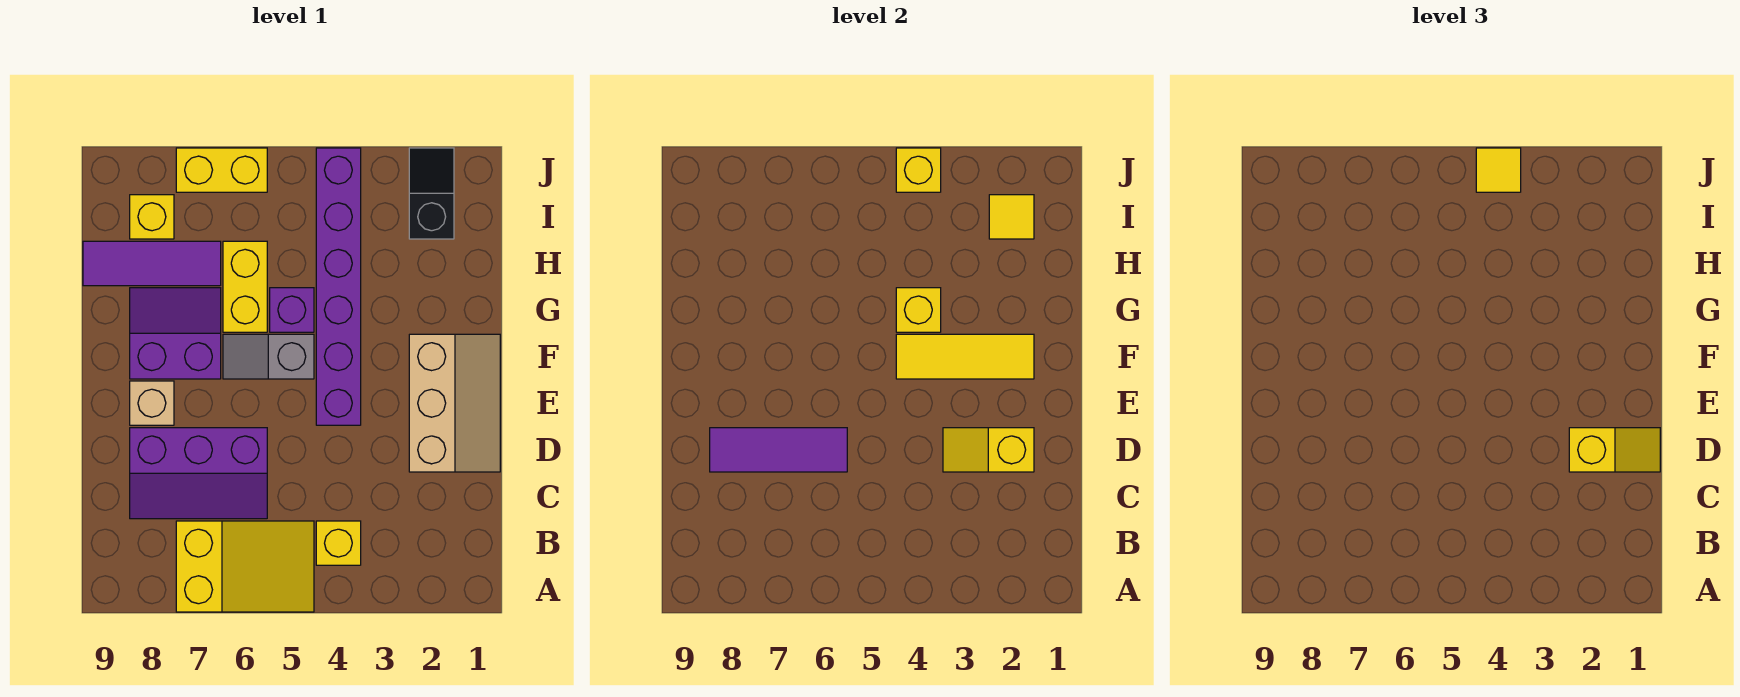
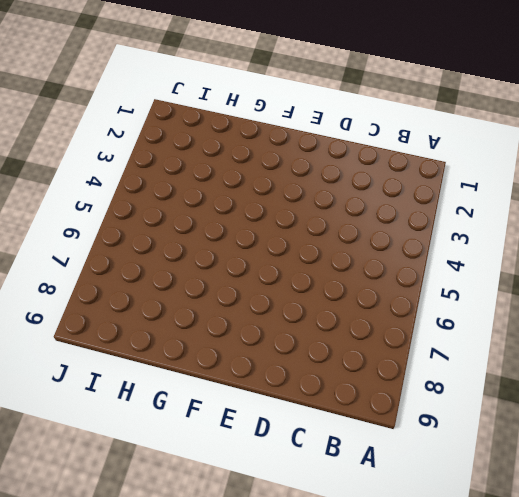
none -> yellow 2x3 slope [176,521,314,612]
none -> yellow 1x1 brick [316,521,361,565]
none -> purple 2x3 slope [130,428,267,519]

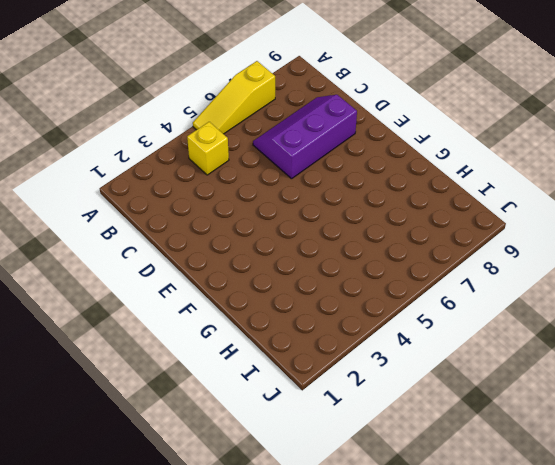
yellow 1x3 slope [193,61,275,134] -> yellow 2x3 slope [176,521,314,612]
none -> tan 2x3 slope [409,334,500,472]
none -> purple 1x6 brick [316,148,361,425]
none -> tan 1x1 brick [130,381,174,425]

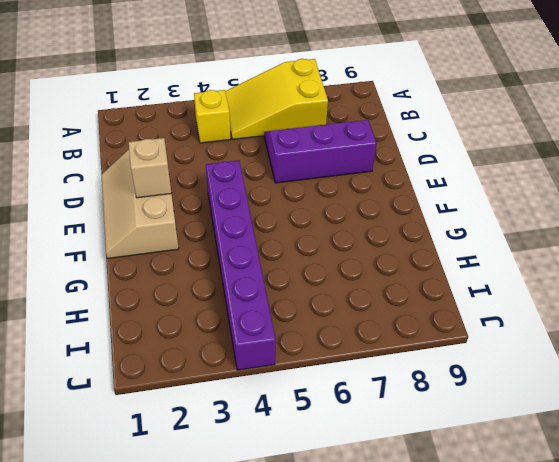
tan 1x1 brick [129,138,172,198] -> tan 1x1 brick moved to [130,381,174,425]
none -> grey 1x2 slope [223,334,314,379]
none -> purple 2x2 slope [130,288,221,379]
none -> purple 1x1 brick [270,288,314,332]

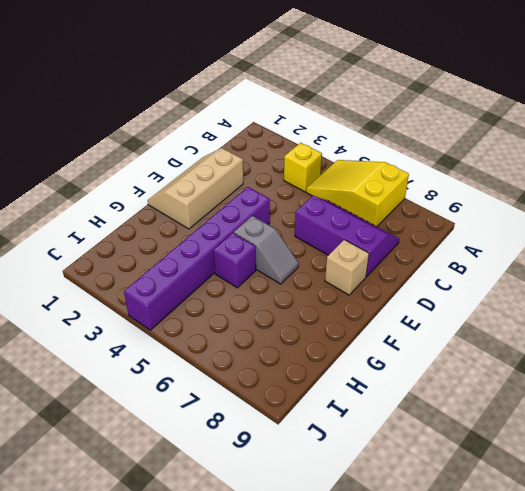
none -> purple 2x2 slope [130,288,221,379]
none -> yellow 1x2 brick [223,241,267,332]
none -> purple 1x3 tile [83,241,221,286]

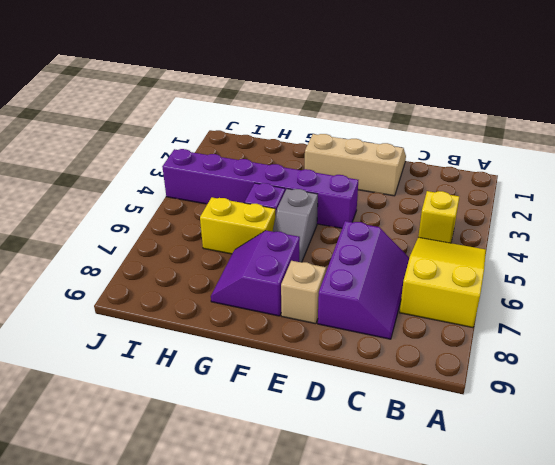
none -> purple 1x3 tile [83,241,221,286]
none -> black 1x2 slope [409,148,454,239]
none -> yellow 1x1 brick [130,195,174,239]

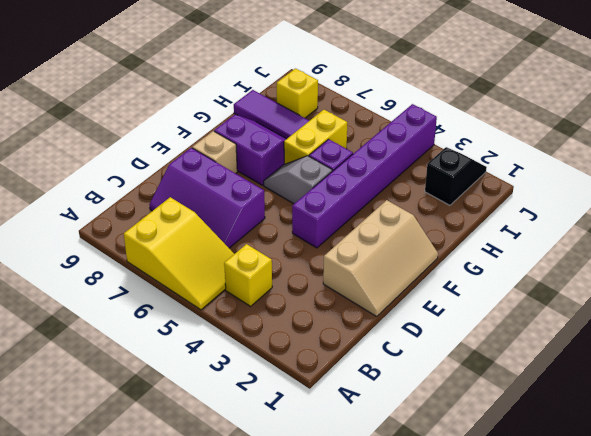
none -> yellow 1x2 brick [176,148,267,192]
none -> yellow 1x2 slope [943,428,1034,472]
none -> purple 1x3 tile [710,428,847,472]

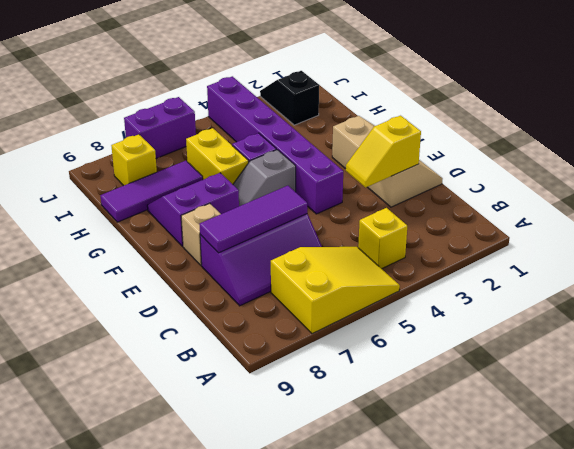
purple 1x2 brick [124,97,196,158] -> yellow 1x2 brick [176,148,267,192]
none -> yellow 1x3 tile [896,334,1034,379]
none -> yellow 1x1 brick [896,288,941,332]
none -> yellow 1x1 tile [989,195,1034,239]

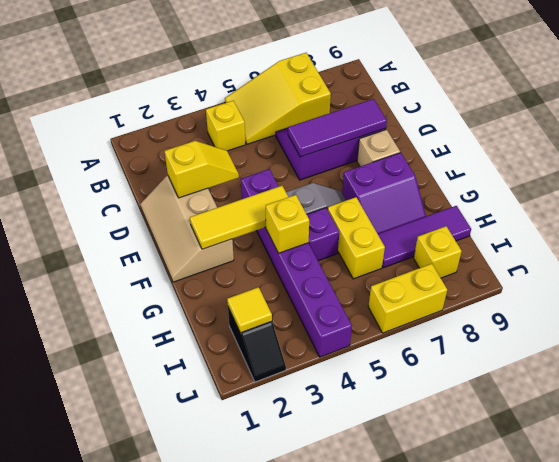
none -> yellow 1x1 brick [896,148,941,192]
none -> yellow 1x2 slope [1569,428,1660,472]
none -> yellow 1x1 tile [1476,148,1521,192]

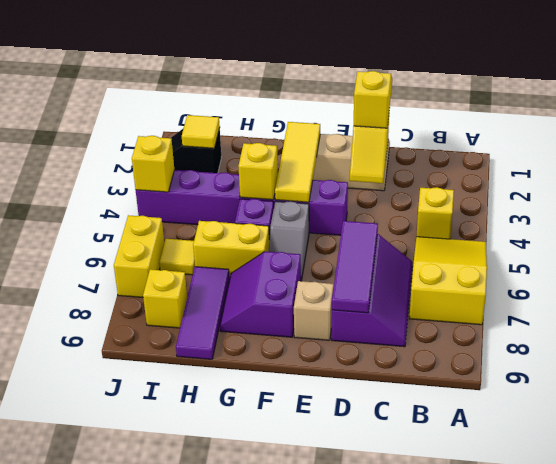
yellow 1x1 tile [159,239,195,275] -> yellow 1x1 tile moved to [1476,148,1521,192]

